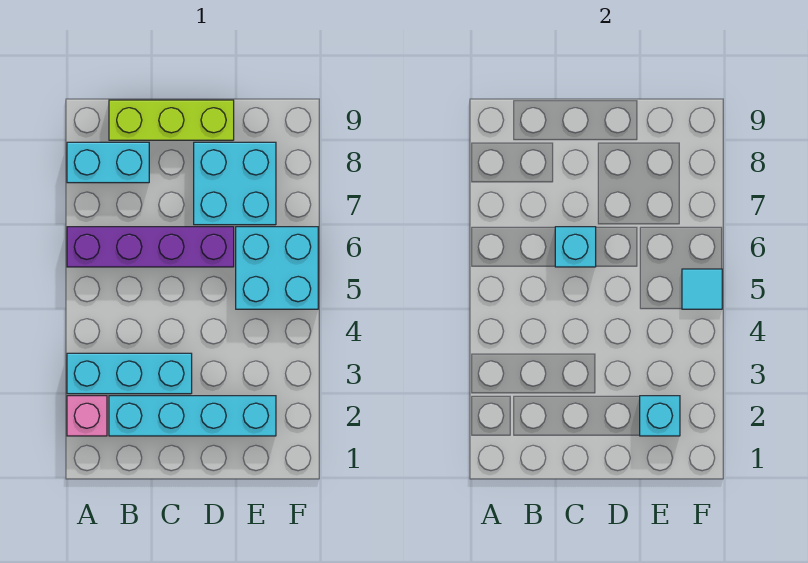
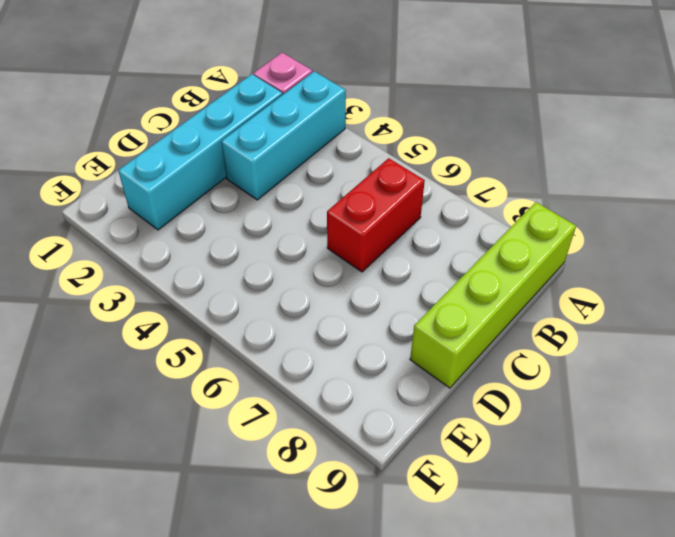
lime 1x4 brick [410,202,576,388] -> lime 1x3 brick [109,100,234,140]
red 1x2 brick [327,158,425,272] -> purple 1x4 brick [67,227,234,267]
none -> cyan 1x2 brick [67,142,149,183]
none -> cyan 2x2 brick [194,142,276,225]

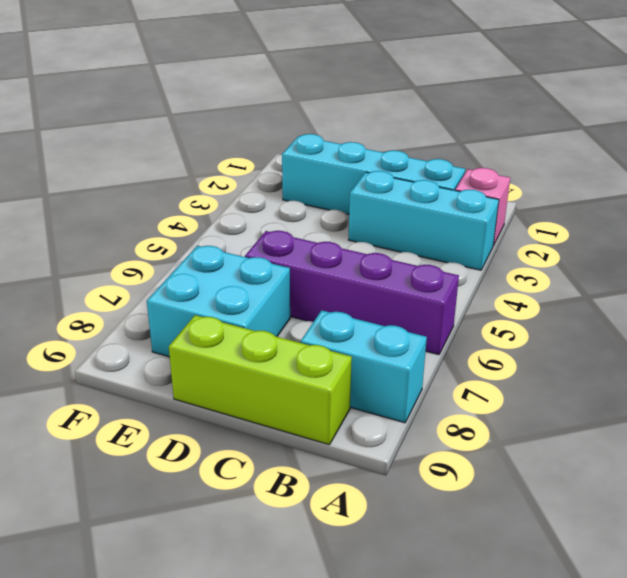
none -> cyan 2x2 brick [236,227,318,309]
none -> cyan 1x1 brick [555,227,596,267]

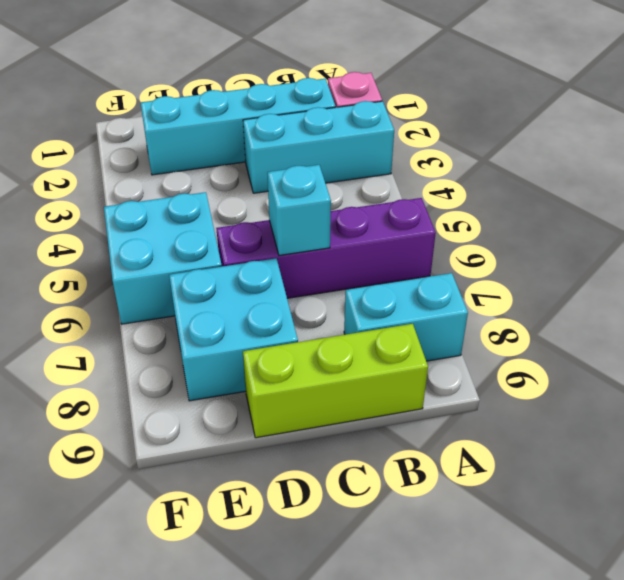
none -> cyan 1x1 brick [640,396,680,436]
none -> cyan 1x1 tile [682,269,722,309]

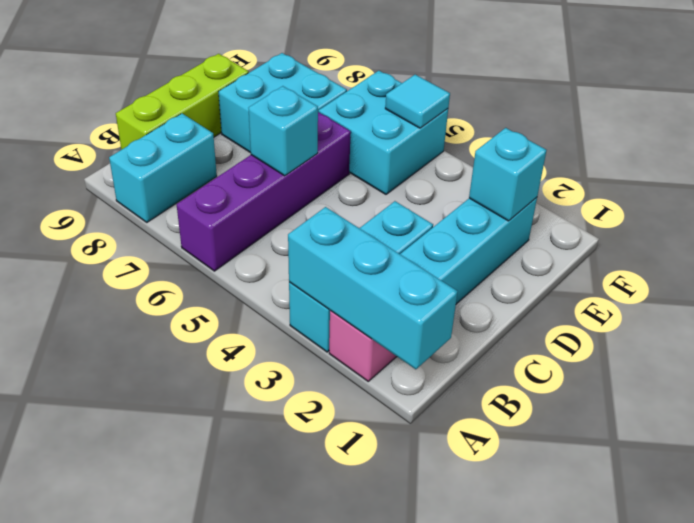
cyan 1x3 brick [288,207,458,369] -> none

